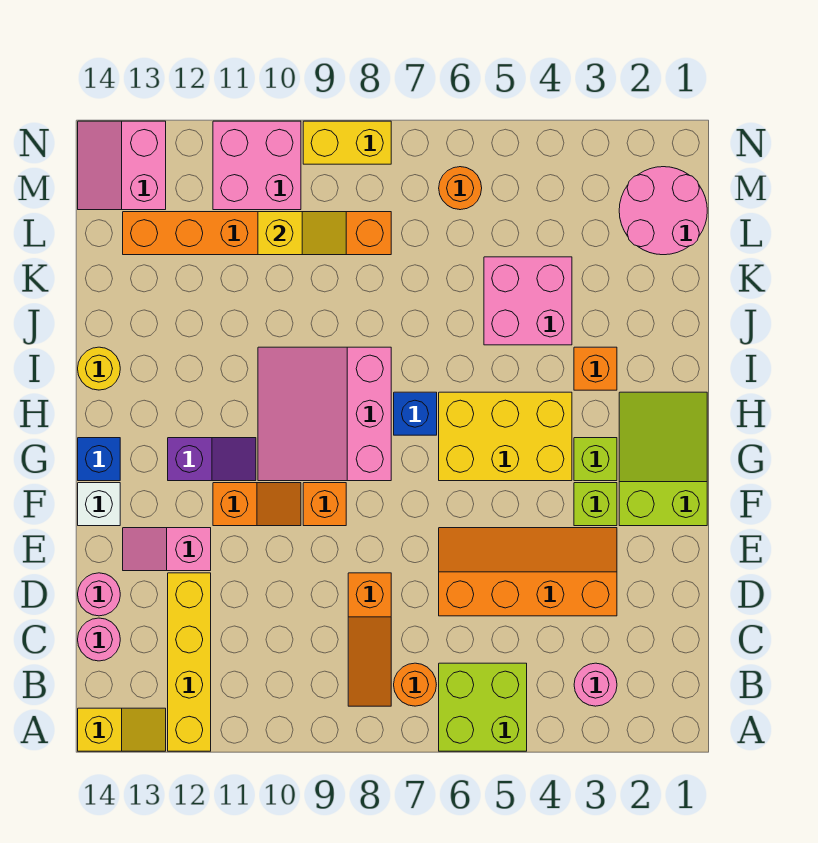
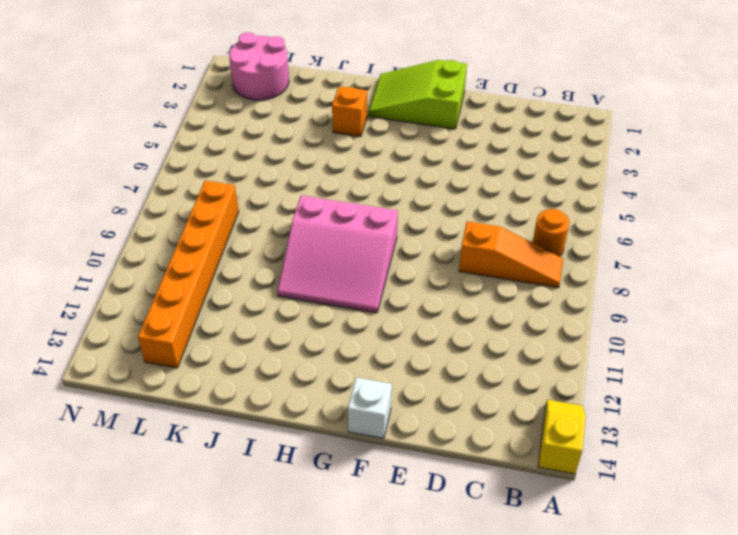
none -> lime 2x2 brick [439,663,527,751]
none -> yellow 1x4 brick [168,573,211,751]
none -> pink 1x1 round brick [574,663,617,706]
none -> pink 1x1 round brick [78,618,120,661]

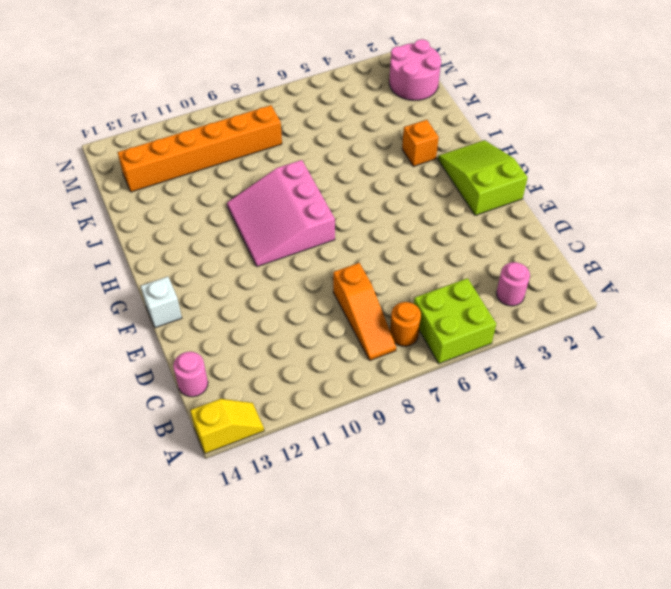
none -> yellow 1x4 brick [168,573,211,751]
none -> orange 2x4 slope [439,528,617,616]
none -> pink 1x1 round brick [78,573,120,616]
none -> pink 1x2 slope [123,528,211,571]

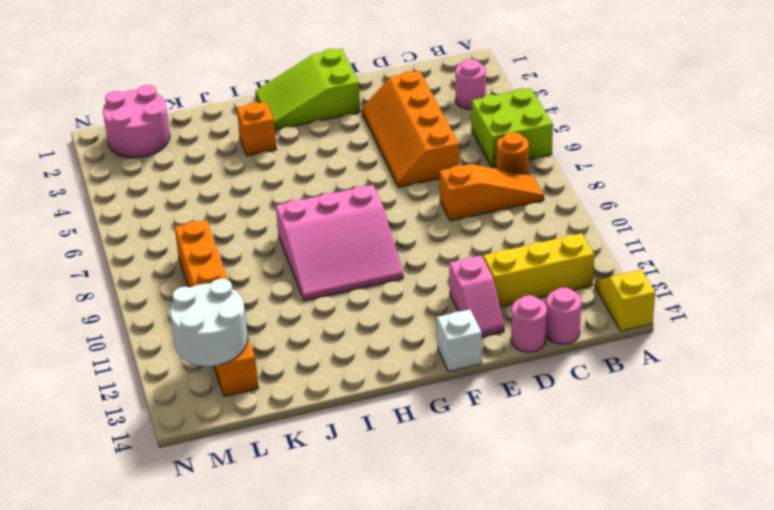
yellow 1x3 brick [483,233,594,307] -> yellow 1x4 brick [168,573,211,751]
white 2x2 round brick [170,279,248,366] -> none
none -> lime 1x1 brick [574,483,617,526]
none -> orange 1x1 brick [303,483,346,526]
none -> orange 1x2 slope [213,483,301,526]
none -> lime 1x1 brick [574,438,617,481]

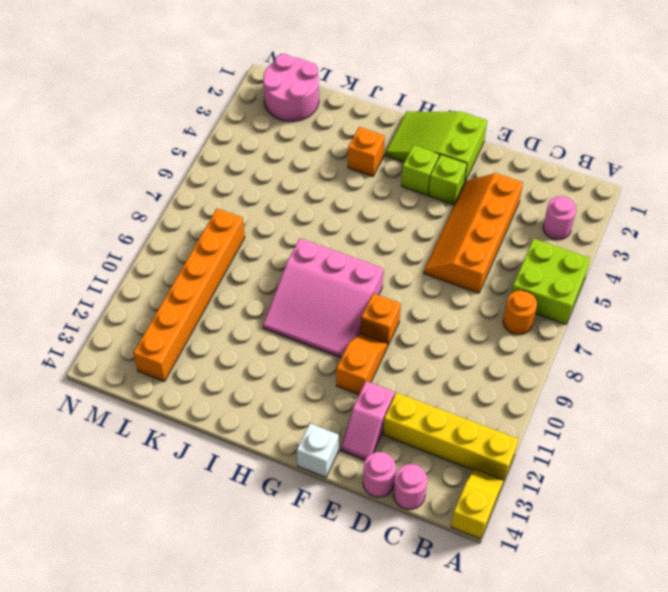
none -> orange 1x3 slope [348,573,391,706]
none -> yellow 2x3 brick [439,392,572,481]
none -> purple 1x2 slope [168,438,256,481]
none -> blue 1x1 brick [78,438,120,481]

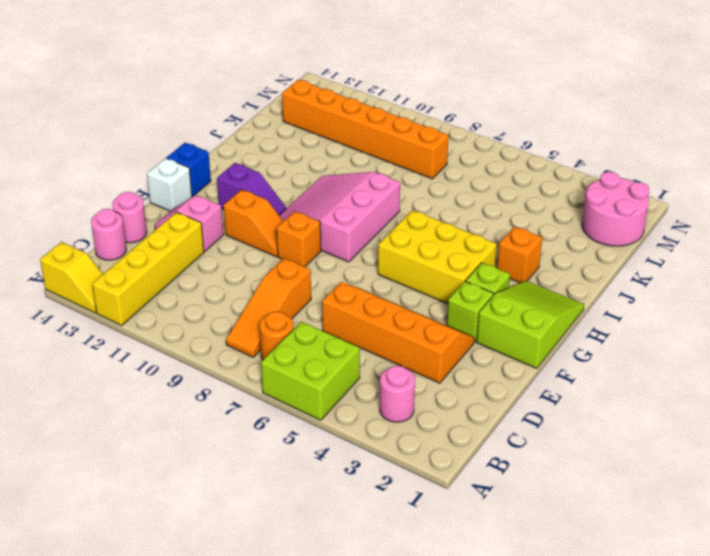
none -> blue 1x1 brick [394,392,437,435]
none -> yellow 1x1 round brick [78,347,120,390]
none -> pink 2x2 brick [484,257,572,345]
none -> orange 1x1 round brick [439,167,482,210]

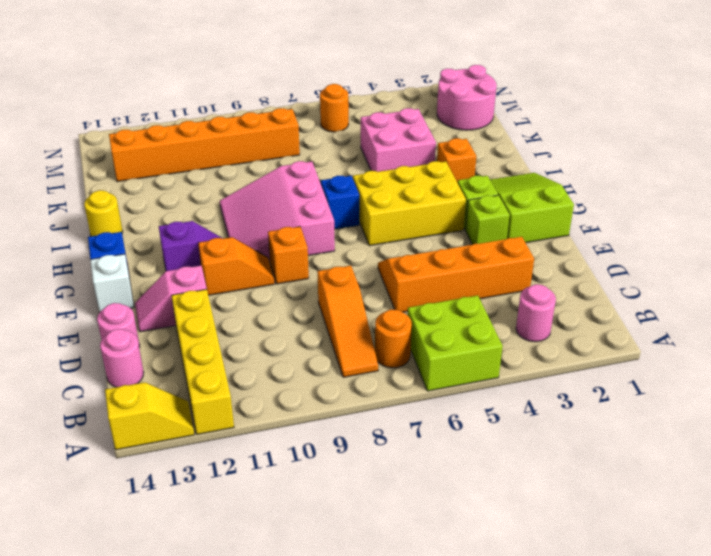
none -> pink 2x2 brick [213,121,301,210]
none -> pink 2x2 slope [78,121,166,210]
none -> yellow 1x2 brick [303,121,391,164]
none -> yellow 1x2 slope [258,212,346,255]

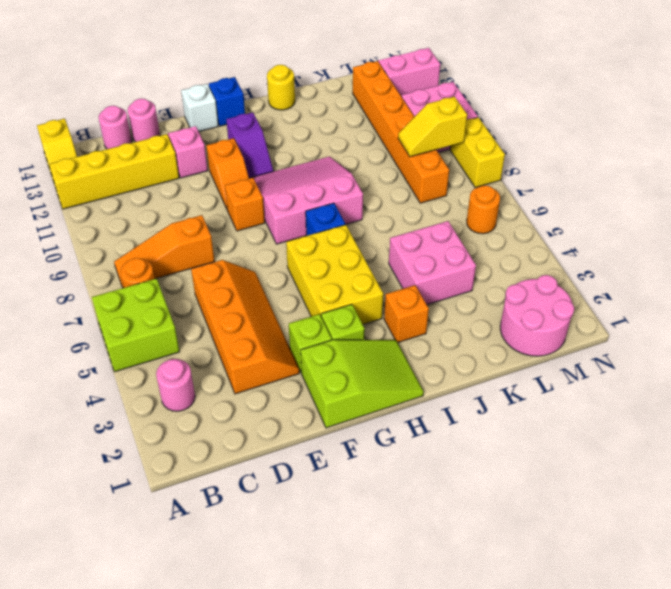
yellow 1x2 slope [398,97,467,157] -> yellow 1x2 slope turned to [258,212,346,255]

